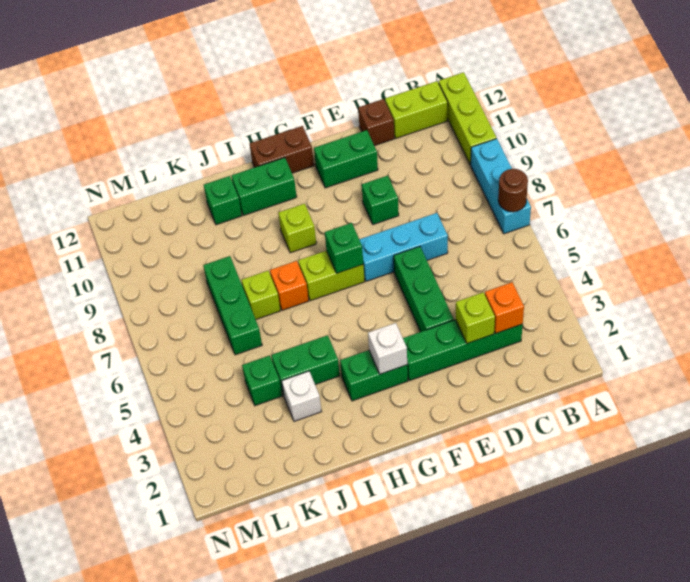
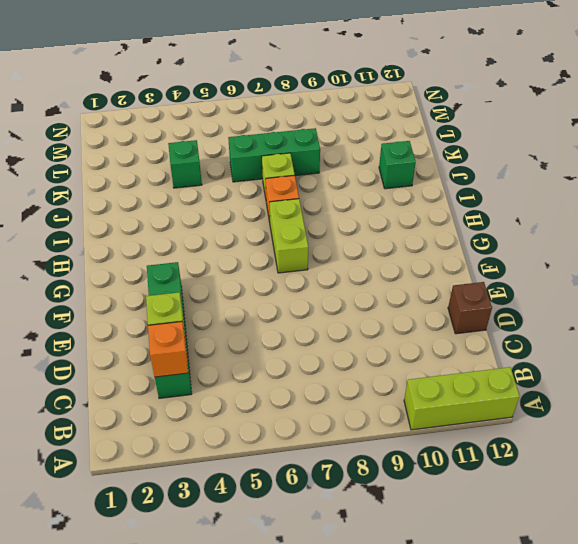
none -> cyan 1x3 brick [471,139,531,234]
none -> lime 1x2 brick [385,81,448,138]
none -> cyan 1x3 brick [359,213,448,281]

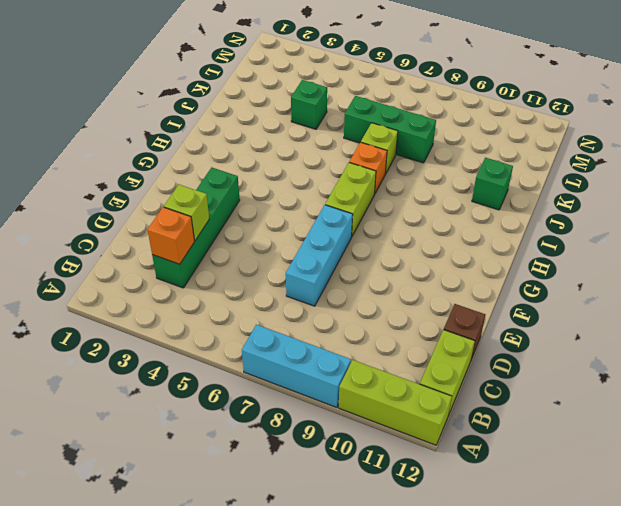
none -> green 1x3 brick [394,246,454,332]
none -> green 1x1 brick [362,176,399,224]
none -> green 1x2 brick [314,130,378,188]

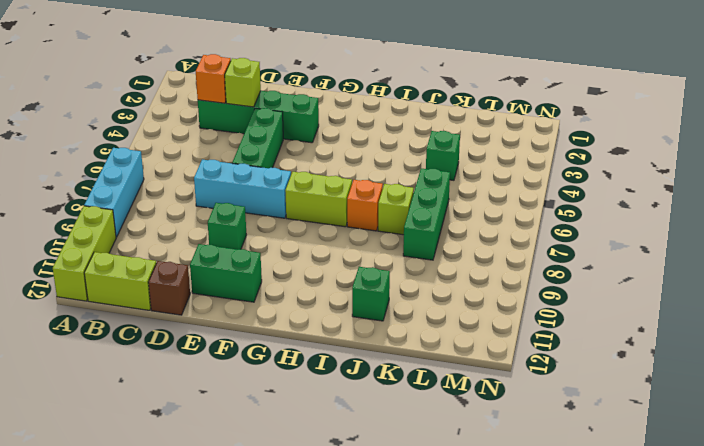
none -> green 1x2 brick [340,350,408,401]
none -> brown 1x2 brick [250,126,314,173]
none -> lime 1x1 brick [278,204,316,253]

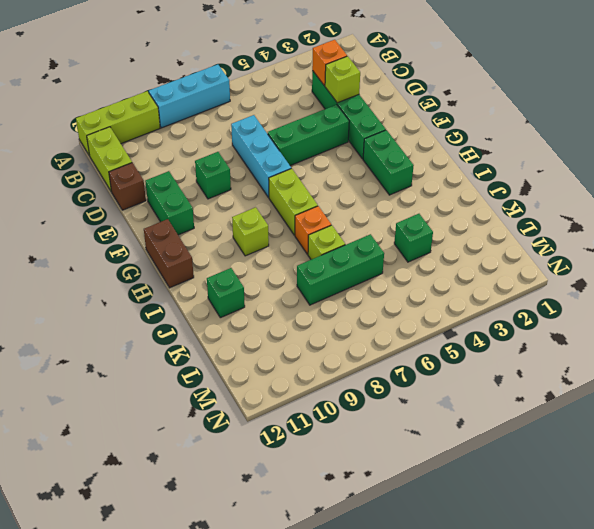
none -> green 1x2 brick [231,158,297,215]
none -> green 1x2 brick [271,335,340,394]
none -> white 1x1 brick [282,371,322,421]

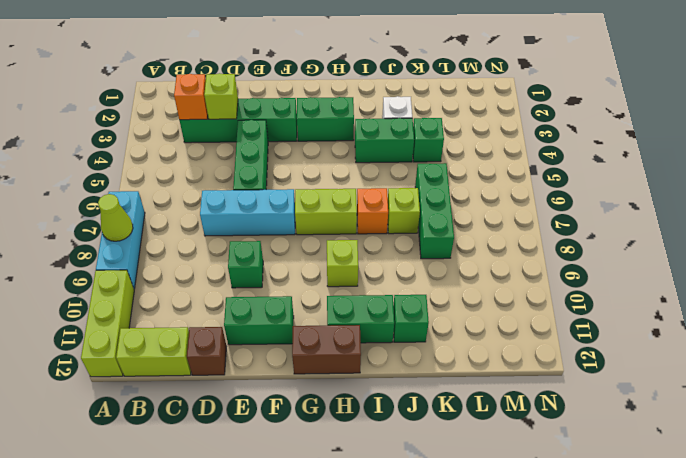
lime 1x1 cone [98,194,133,241] -> none
none -> brown 1x1 round brick [498,169,528,212]
none -> white 1x1 brick [368,323,407,374]
none -> green 1x1 brick [325,223,363,273]

